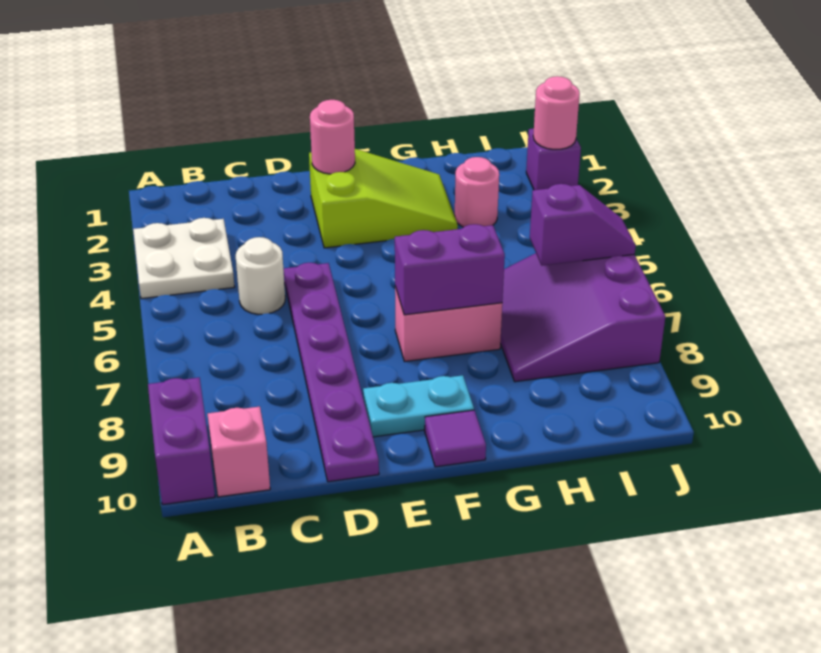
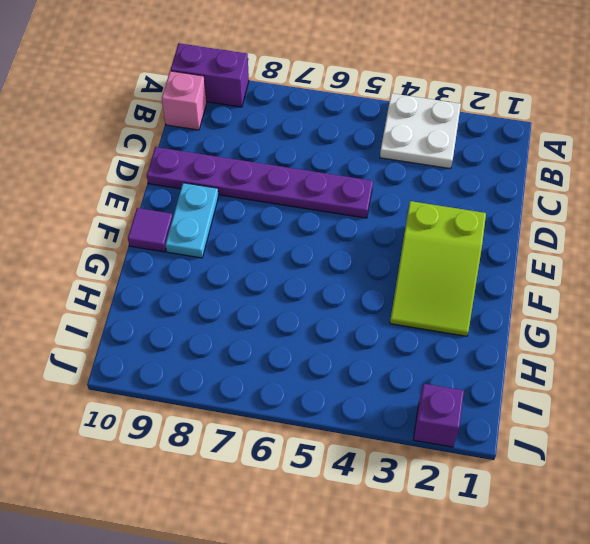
none -> white 1x1 round brick [236,237,285,314]
none -> pink 1x2 brick [395,287,502,361]
none -> pink 1x1 round brick [455,157,499,227]

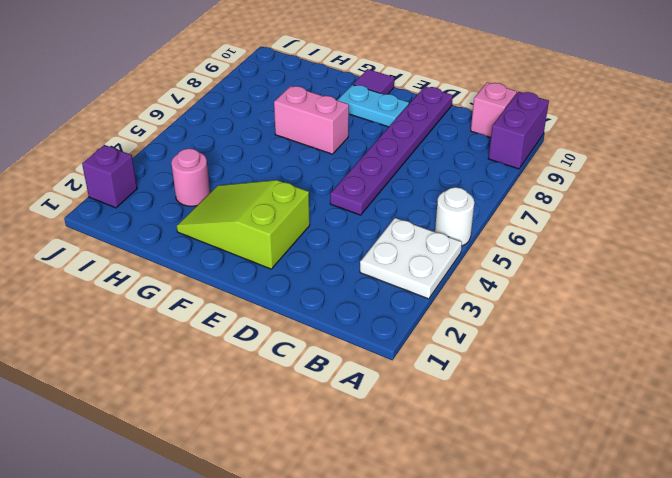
white 1x1 round brick [435,187,474,246] -> white 1x1 round brick moved to [236,237,285,314]
none -> purple 3x3 slope [500,253,665,382]
none -> pink 1x1 round brick [310,100,355,174]
none -> purple 1x2 brick [395,224,505,315]

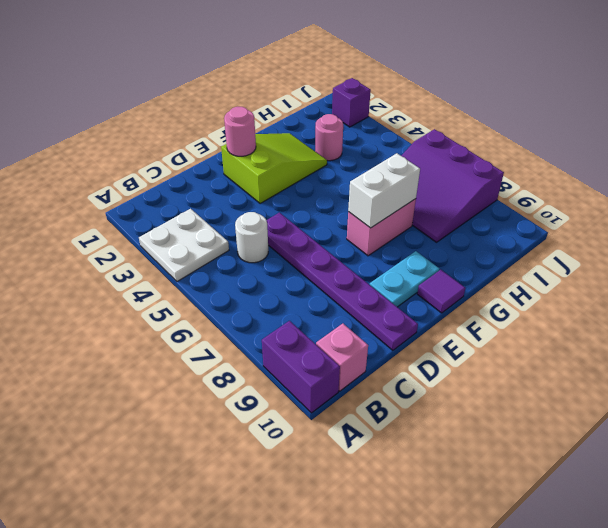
white 1x2 brick [348,153,420,228] -> purple 1x2 brick [395,224,505,315]
none -> purple 1x2 slope [530,184,636,266]
none -> pink 1x1 round brick [533,76,580,149]

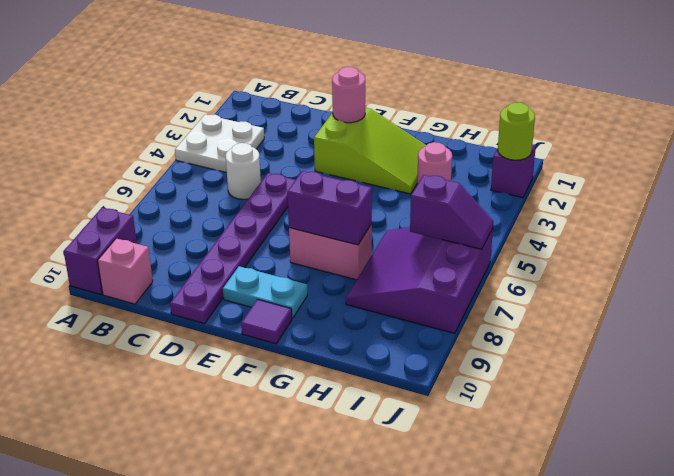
lime 1x1 round brick [498,103,535,160] -> pink 1x1 round brick [533,76,580,149]

